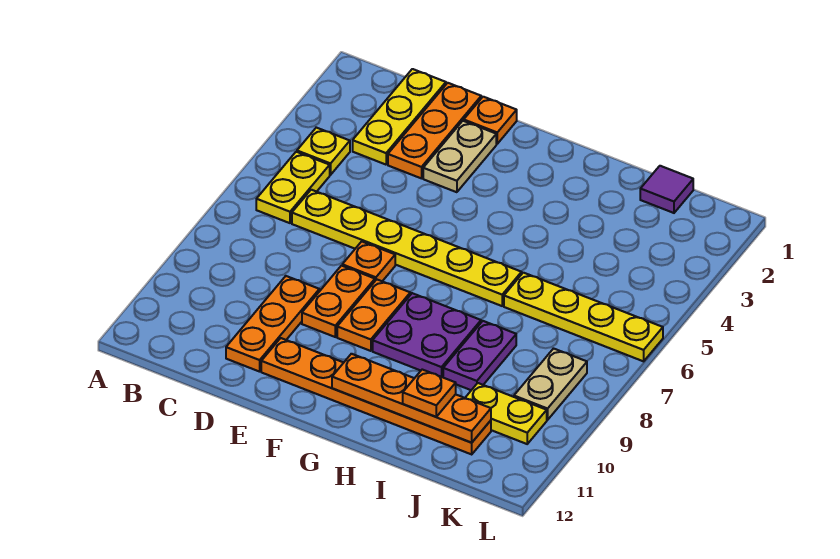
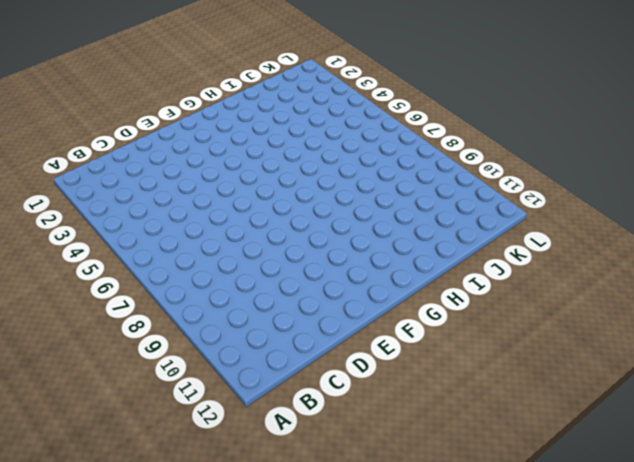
none -> yellow 1x1 plate [297,128,350,175]
none -> yellow 1x2 plate [256,152,330,223]
none -> yellow 1x3 plate [353,69,446,165]

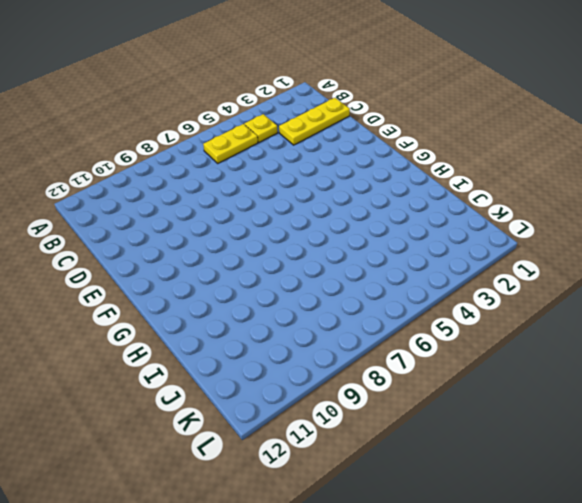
none -> yellow 1x6 plate [292,190,522,306]
none -> orange 1x3 plate [388,83,481,178]
none -> orange 1x3 plate [226,276,319,372]

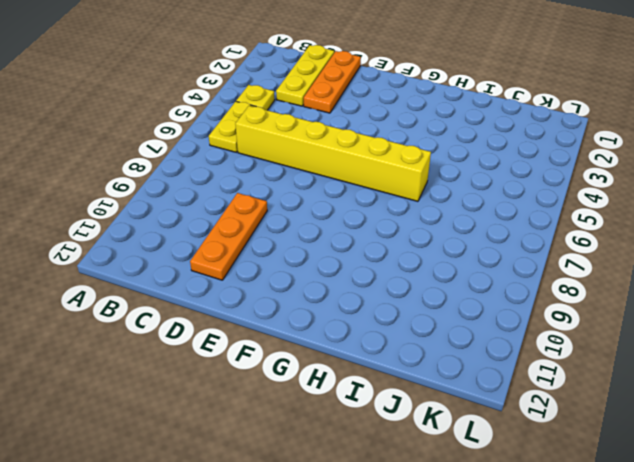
yellow 1x6 brick [235,106,431,201] -> yellow 1x6 plate [292,190,522,306]
none -> orange 1x1 plate [464,97,517,144]
none -> tan 1x2 plate [423,121,496,192]
none -> orange 1x1 plate [342,241,395,281]

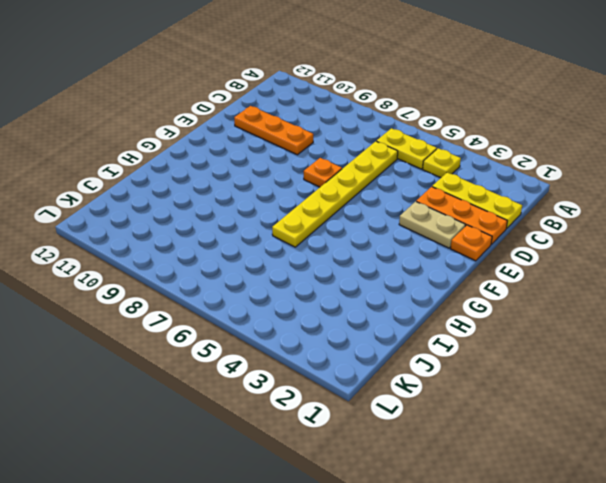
none -> orange 1x2 plate [302,266,375,337]
none -> orange 1x6 plate [261,338,491,454]
none -> orange 1x2 plate [337,280,410,351]

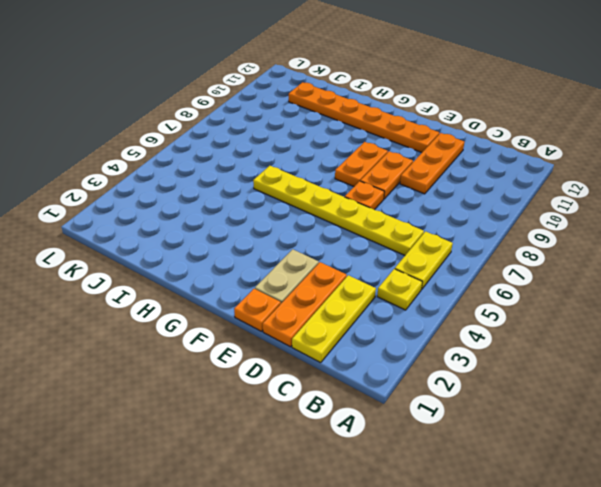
none -> purple 2x2 plate [373,293,481,377]
none -> yellow 1x4 plate [504,273,663,361]
none -> purple 1x2 plate [443,321,516,390]

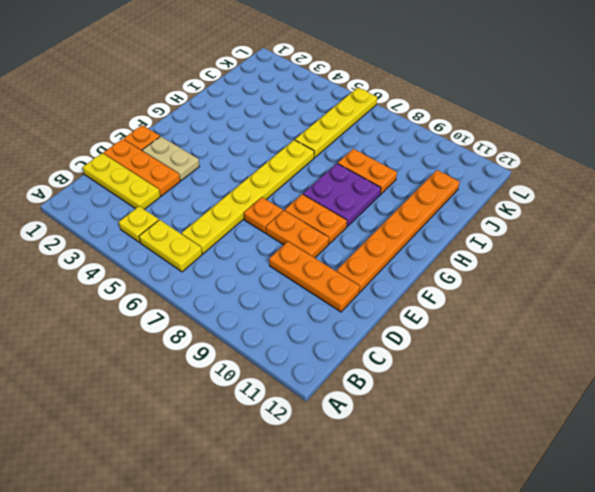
orange 1x2 plate [338,149,397,194] -> purple 1x2 plate [443,321,516,390]
none -> purple 1x1 tile [640,166,693,213]
none -> yellow 1x2 plate [465,383,547,444]
none -> tan 1x2 plate [514,349,587,420]

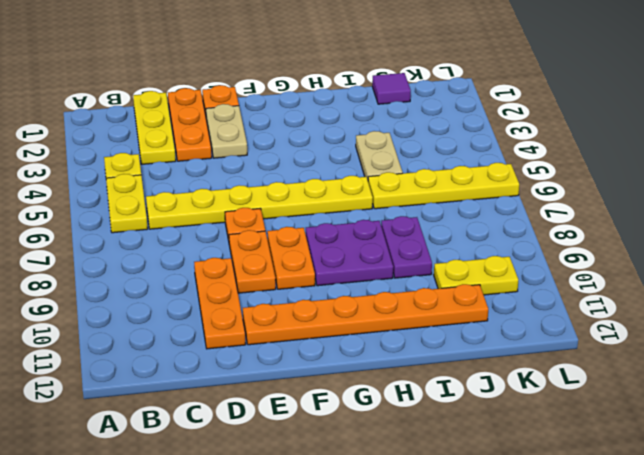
tan 1x2 plate [356,131,403,180] -> tan 1x2 plate moved to [514,349,587,420]
none -> orange 1x4 plate [332,354,491,443]
none -> orange 1x1 plate [403,370,456,417]

